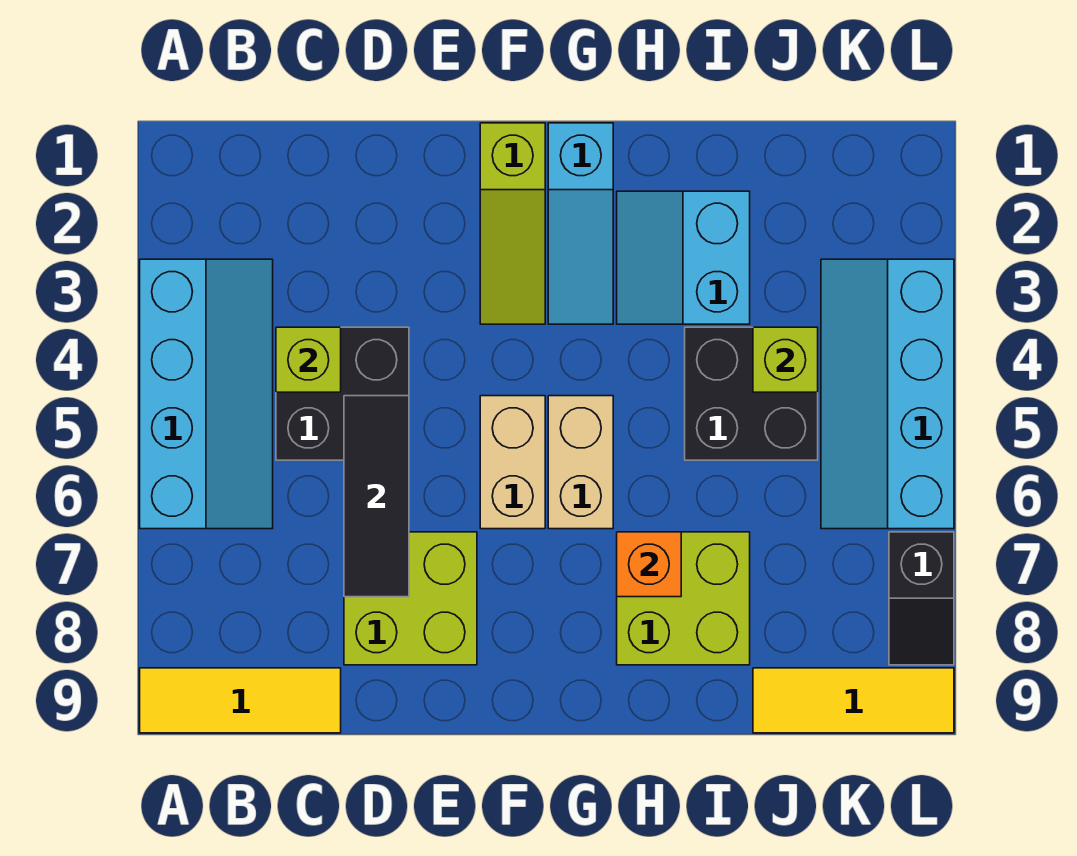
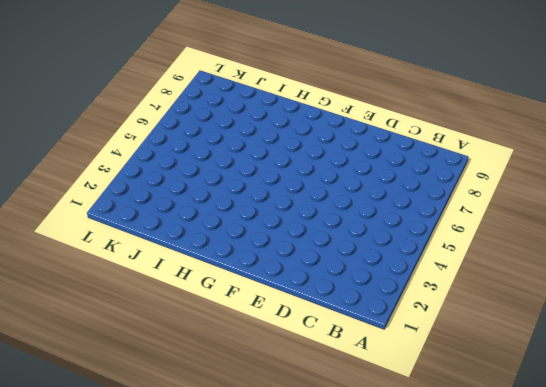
none -> cyan 2x4 slope [140,259,273,529]
none -> yellow 1x3 tile [140,668,341,733]
none -> black 2x2 brick [276,327,409,460]

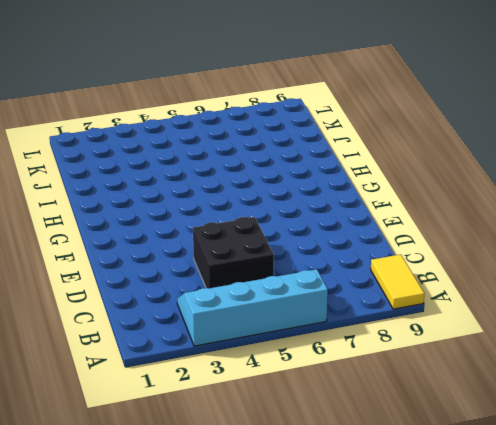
yellow 1x2 tile [371,254,424,309] -> yellow 1x3 tile [140,668,341,733]
none -> lime 2x2 brick [344,532,477,665]
none -> lime 1x3 slope [480,123,545,324]
none -> tan 1x2 brick [480,396,545,529]

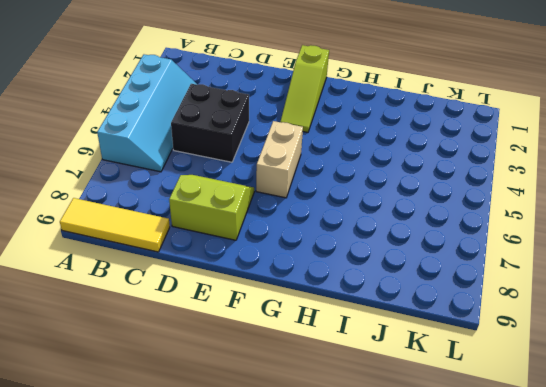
lime 2x2 slope [169,175,254,240] -> lime 2x2 brick [344,532,477,665]
none -> cyan 1x3 slope [548,123,613,324]
none -> tan 1x2 brick [548,396,613,529]
none -> cyan 2x2 slope [617,191,750,324]

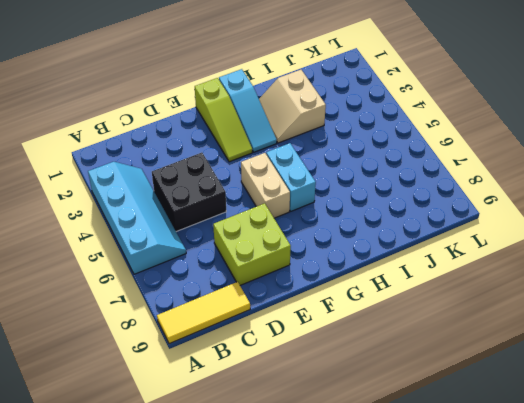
cyan 1x2 brick [266,143,316,211] -> tan 1x2 brick [548,396,613,529]
tan 2x2 slope [259,70,326,143] -> cyan 2x2 slope [617,191,750,324]
none -> lime 2x2 brick [617,532,750,665]
none -> black 2x2 brick [685,327,818,460]
none -> yellow 1x3 tile [753,668,954,733]

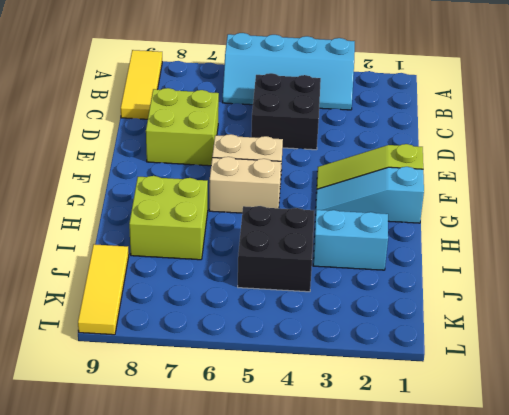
none -> cyan 2x4 slope [821,259,954,529]
none -> black 1x2 slope [889,532,954,665]
none -> lime 1x1 brick [276,327,341,392]

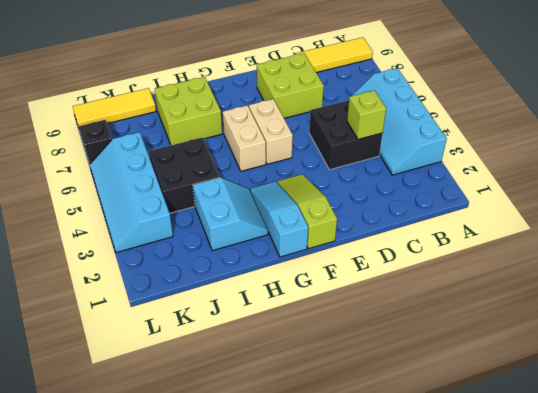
cyan 2x4 slope [90,132,173,253] -> cyan 2x4 slope turned to [821,259,954,529]
none -> black 1x3 tile [344,396,409,597]
none -> orange 1x1 brick [617,532,681,597]
none -> lime 1x1 brick [753,327,818,392]

